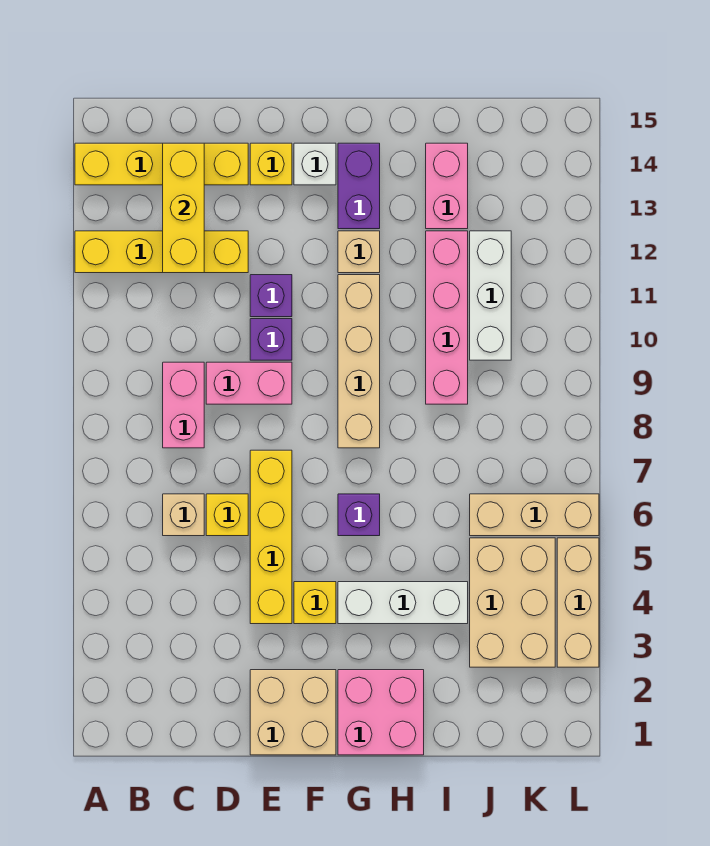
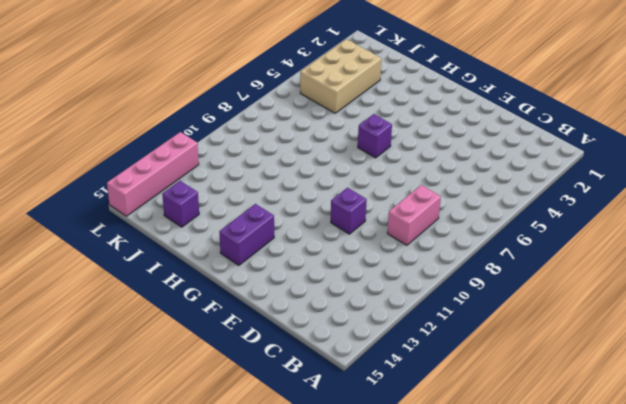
purple 1x1 brick [162,181,199,227] -> purple 1x1 brick moved to [250,275,292,317]
pink 1x4 brick [107,132,199,216] -> pink 1x4 brick moved to [426,231,468,404]
none -> yellow 1x4 brick [75,231,248,273]
none -> yellow 1x4 brick [75,143,248,185]
none -> tan 1x1 brick [163,494,204,536]

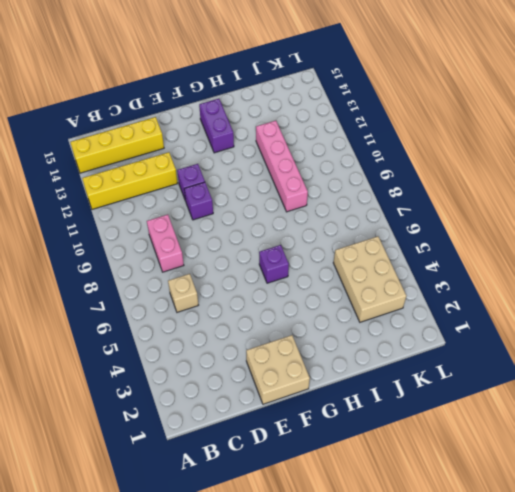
none -> yellow 1x1 brick [206,494,248,536]
none -> pink 1x2 brick [206,362,292,404]
none -> yellow 1x4 brick [250,450,292,624]

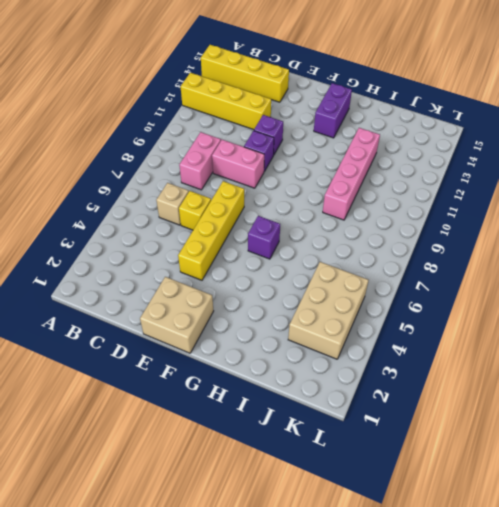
none -> yellow 1x1 brick [250,143,292,185]
none -> yellow 1x1 brick [294,582,336,624]
none -> white 1x1 brick [294,143,336,185]

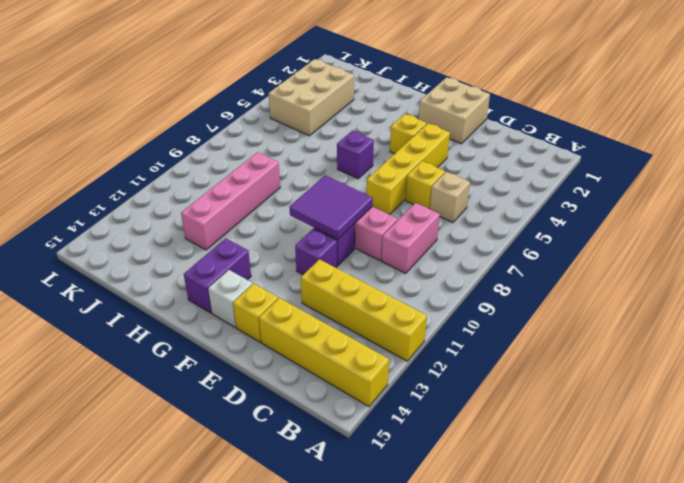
purple 2x2 tile [290,175,373,239] -> none
none -> pink 2x2 brick [338,670,424,755]
none -> white 1x3 brick [338,582,468,624]
none -> tan 1x4 brick [338,275,380,448]

